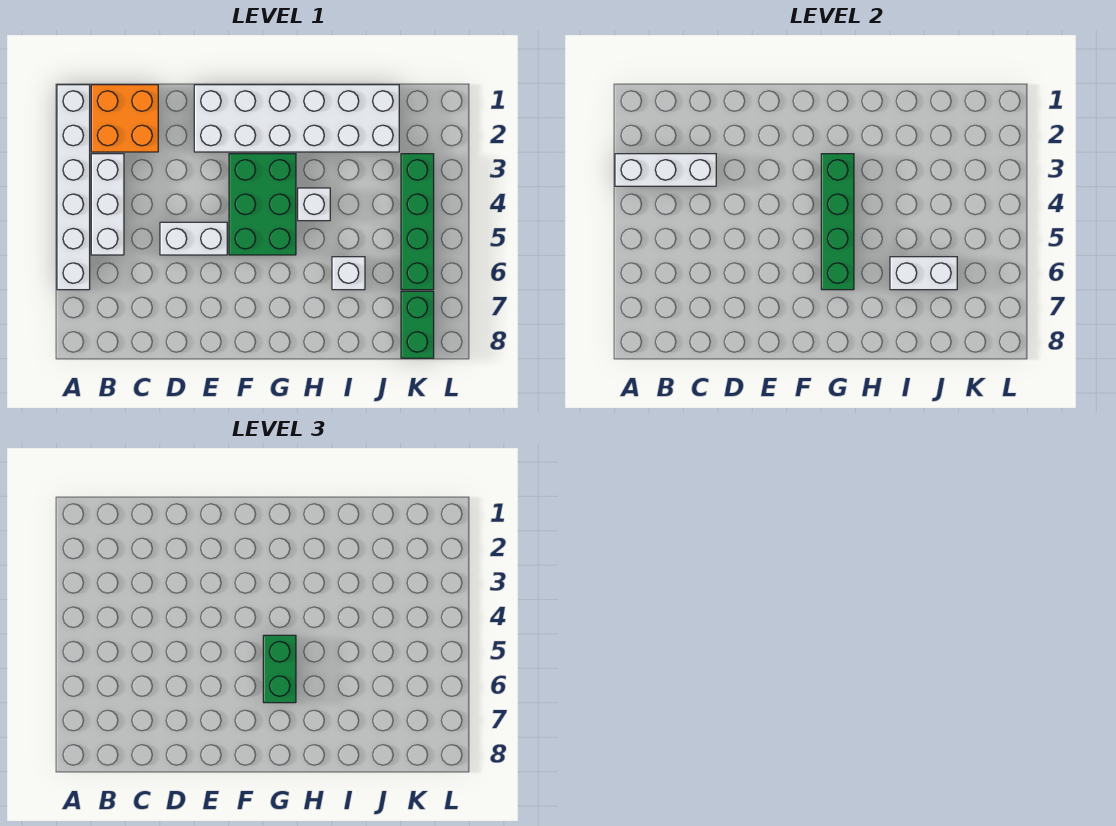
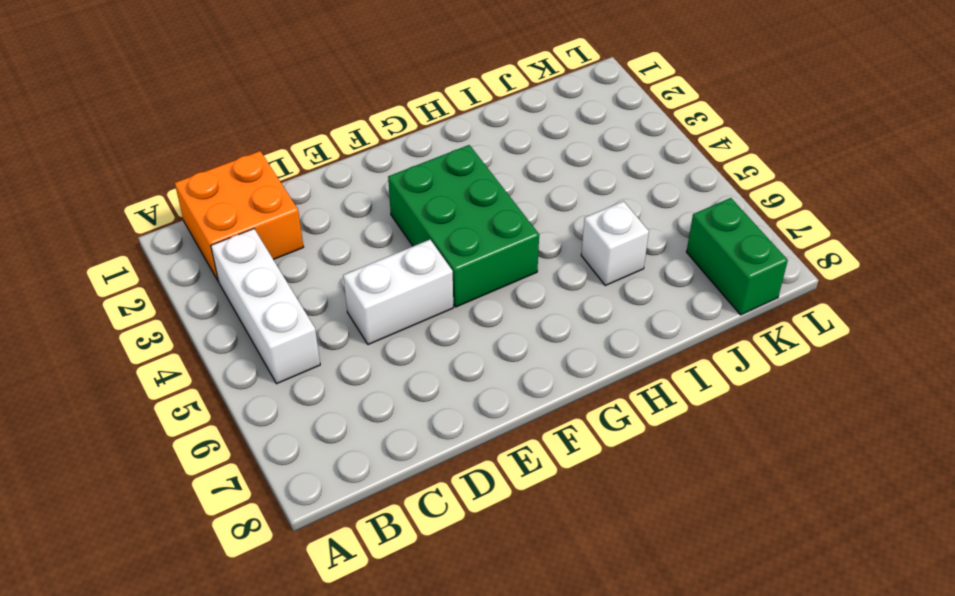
none -> white 1x6 brick [57,85,90,290]
none -> white 2x6 brick [194,85,399,152]
none -> white 1x1 brick [298,188,330,221]

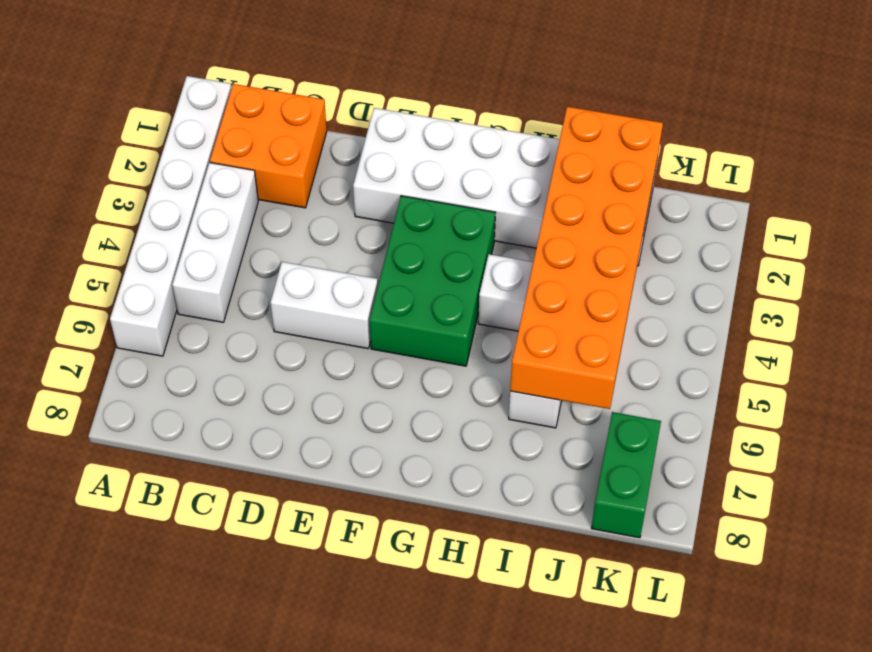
orange 2x6 brick [510,107,663,409] -> white 1x2 brick [890,257,957,290]
none -> green 1x4 brick [401,154,434,290]
none -> white 1x3 brick [615,154,716,186]
none -> green 1x4 brick [821,154,854,290]

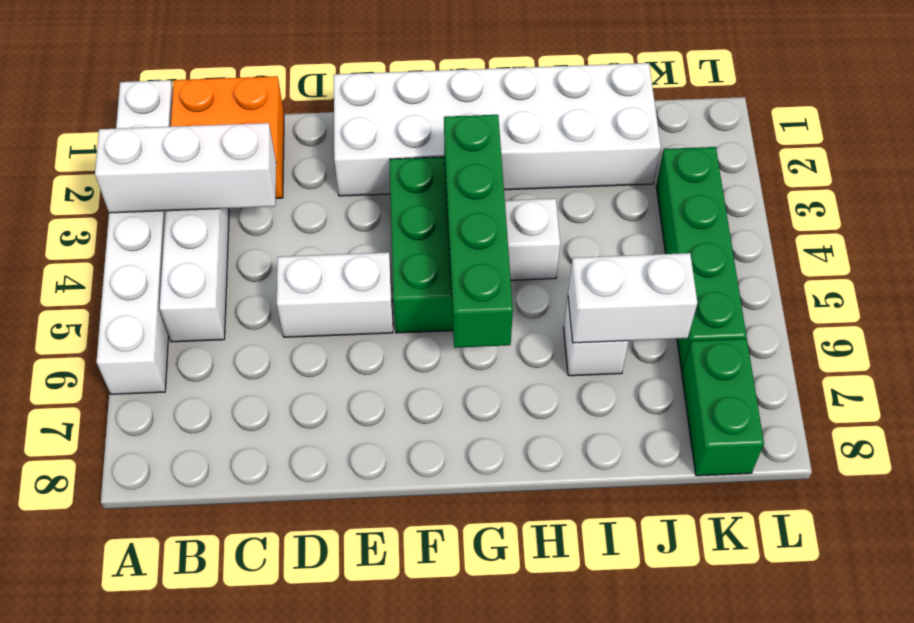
none -> green 1x2 brick [263,635,296,703]

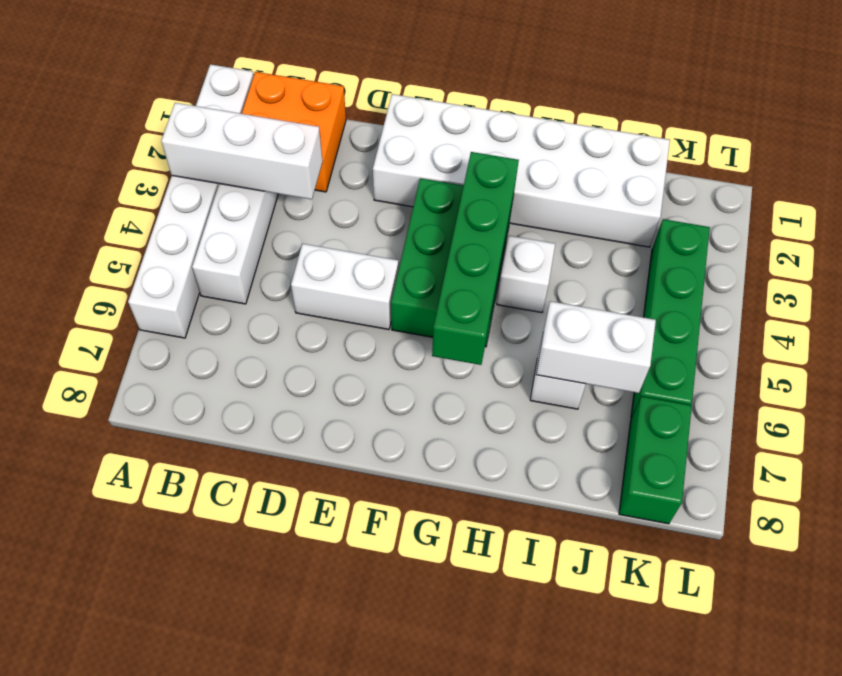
none -> green 1x2 brick [263,635,296,703]

